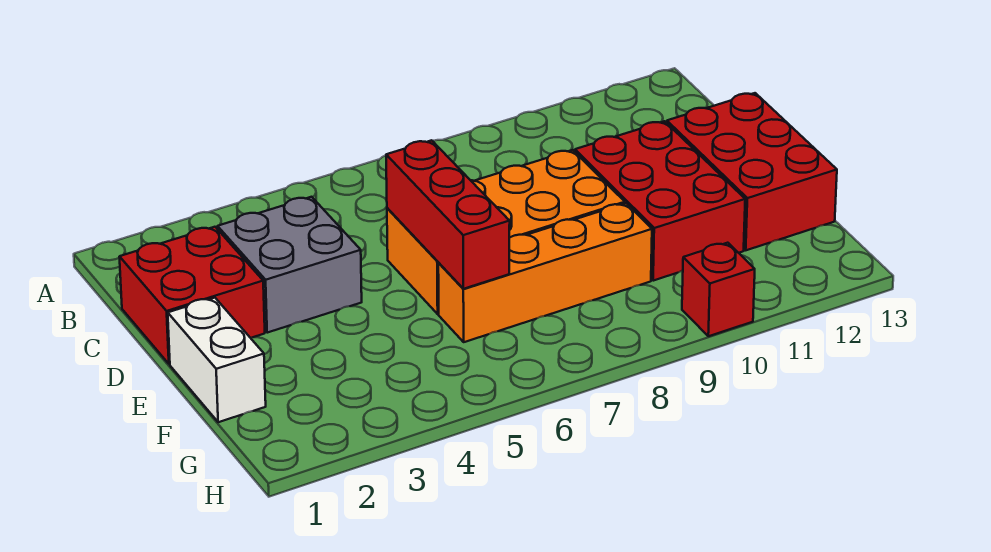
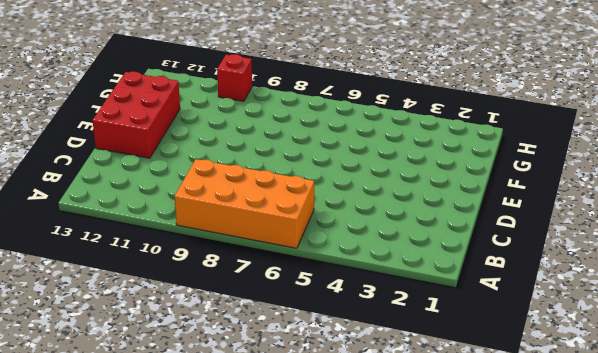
orange 2x4 brick [175,159,314,248] -> orange 2x4 brick moved to [387,150,625,314]
none -> red 2x2 brick [119,227,265,364]
none -> grey 2x2 brick [218,197,362,333]

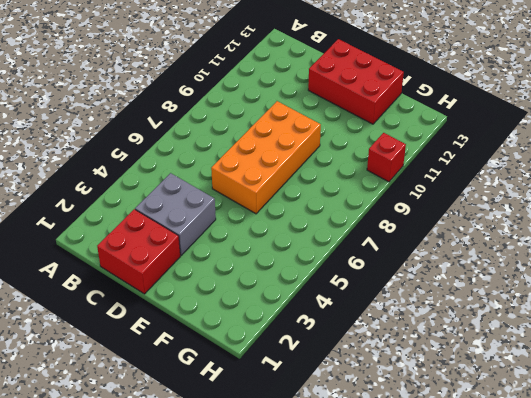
none -> red 2x3 brick [575,121,745,281]
none -> white 1x2 brick [168,298,266,422]

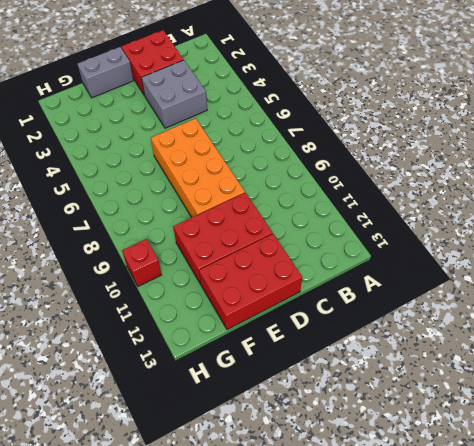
grey 1x2 brick [78,47,134,98] -> white 1x2 brick [168,298,266,422]
none -> orange 1x4 brick [438,203,652,342]
none -> red 1x3 brick [386,140,510,289]

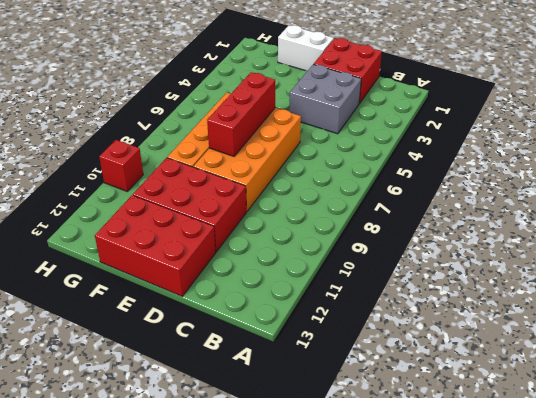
red 1x3 brick [207,72,275,156] -> red 1x3 brick turned to [386,140,510,289]

